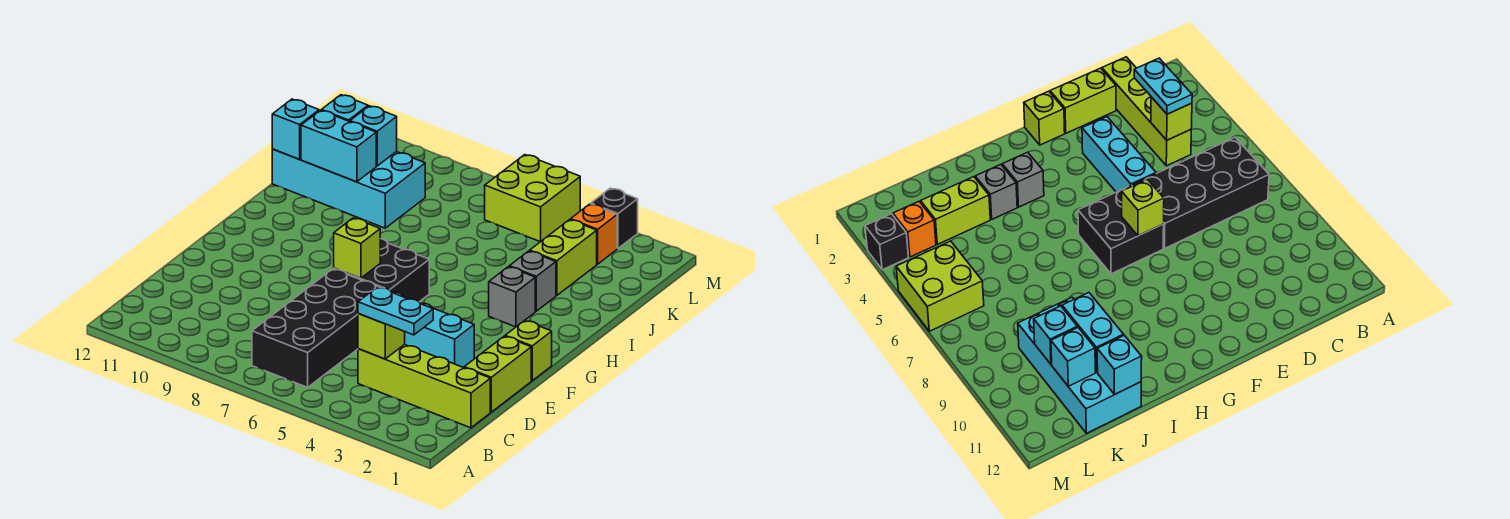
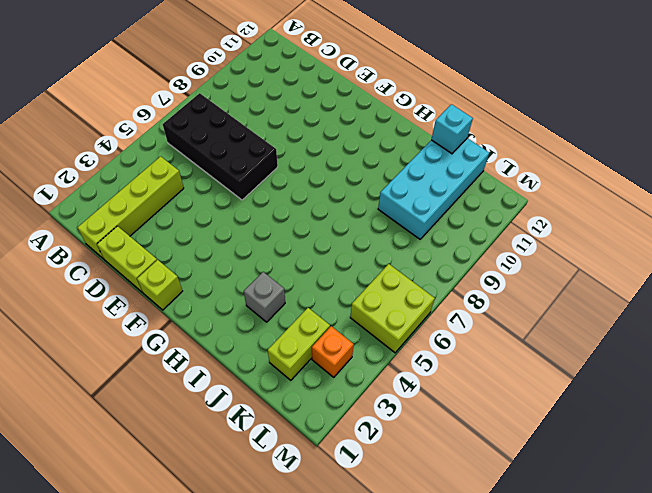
lime 1x2 brick [268,308,330,380] -> lime 1x2 brick turned to [530,220,597,296]
none -> cyan 1x3 brick [392,292,474,367]
none -> black 2x2 brick [334,239,429,302]
none -> grey 1x1 brick [489,267,535,327]

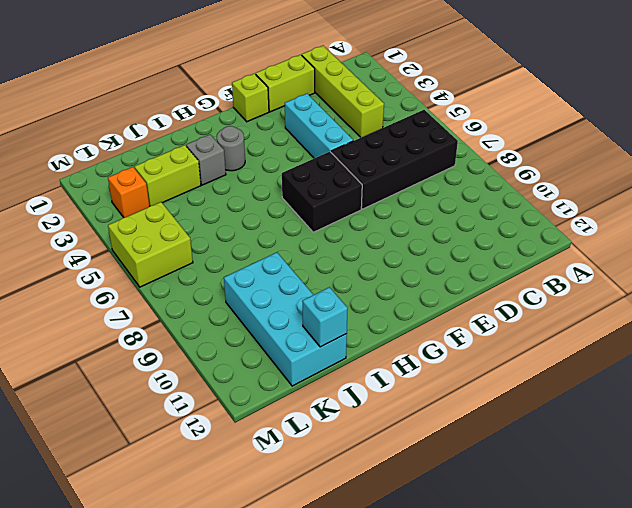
grey 1x1 round brick [217,126,245,171] -> grey 1x1 brick [489,267,535,327]
none -> black 1x1 brick [591,188,638,248]
none -> lime 1x1 brick [358,314,405,359]
none -> lime 1x1 brick [334,218,380,278]

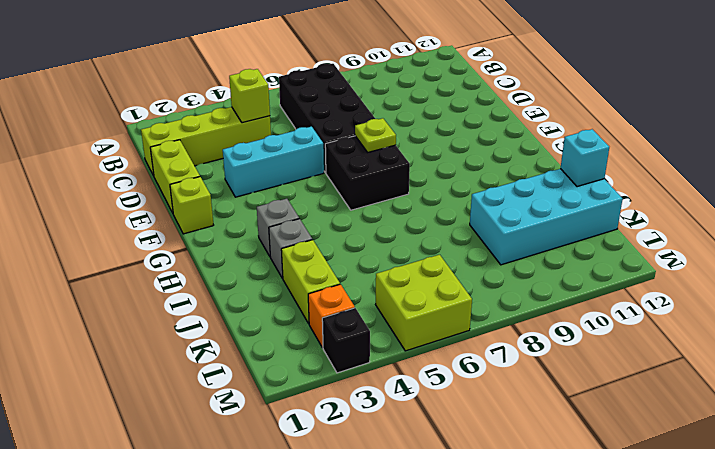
lime 1x1 plate [355,118,396,152] -> lime 1x1 brick [334,218,380,278]
none -> cyan 1x2 brick [301,110,376,182]
none -> cyan 1x1 brick [350,106,397,166]
none -> cyan 1x1 brick [321,95,368,122]

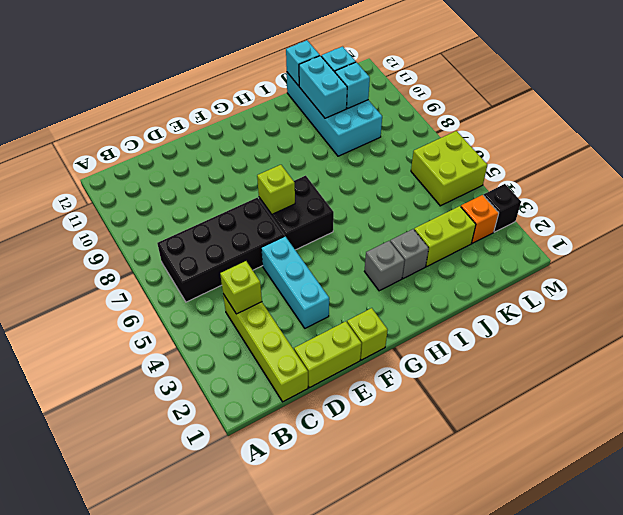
none -> cyan 1x2 plate [358,287,433,335]

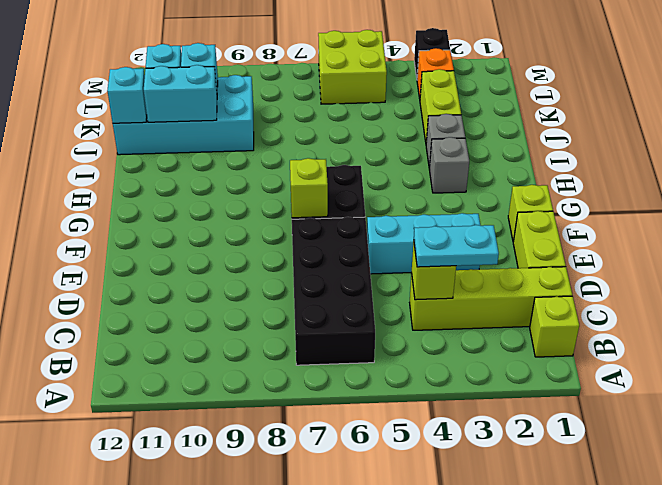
lime 1x1 brick [530,296,579,357] -> none

